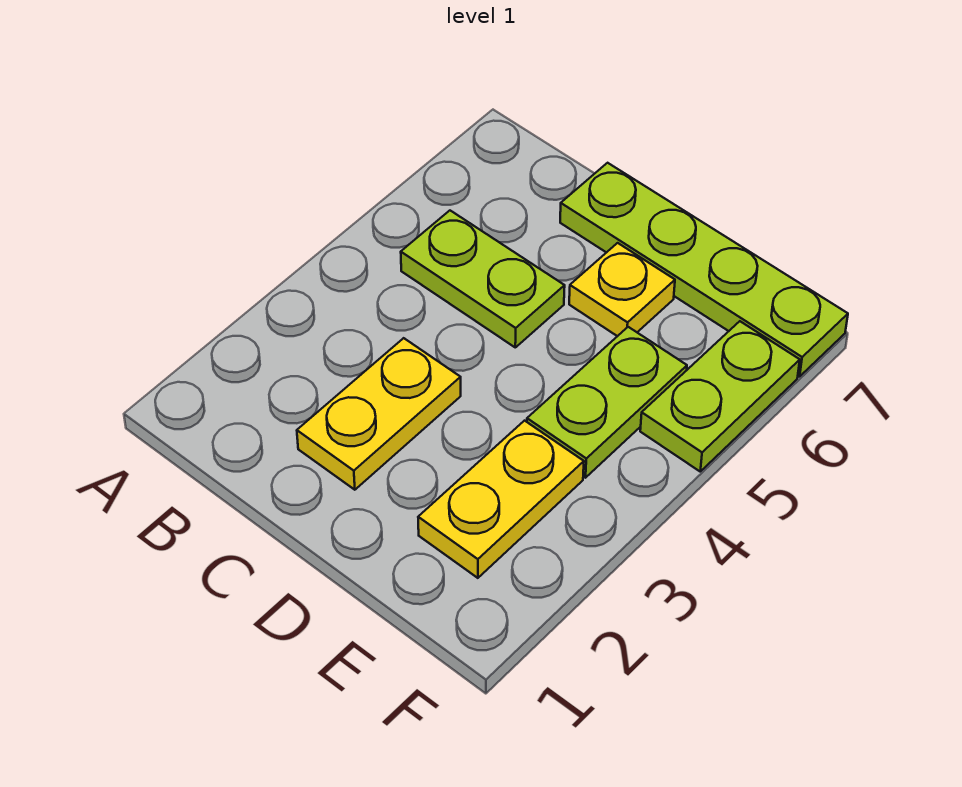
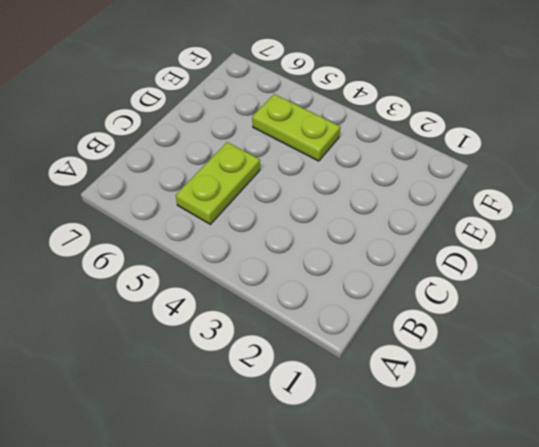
none -> yellow 1x2 plate [297,338,461,490]
none -> lime 1x4 plate [560,163,848,377]

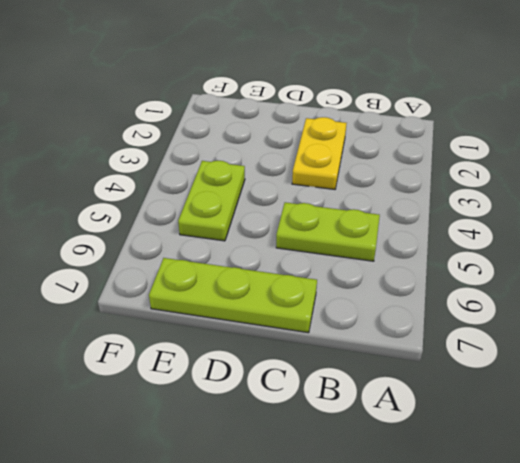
lime 1x3 plate [149,258,317,333] -> lime 1x4 plate [560,163,848,377]
none -> yellow 1x1 plate [569,243,675,336]
none -> yellow 1x2 plate [418,421,584,578]

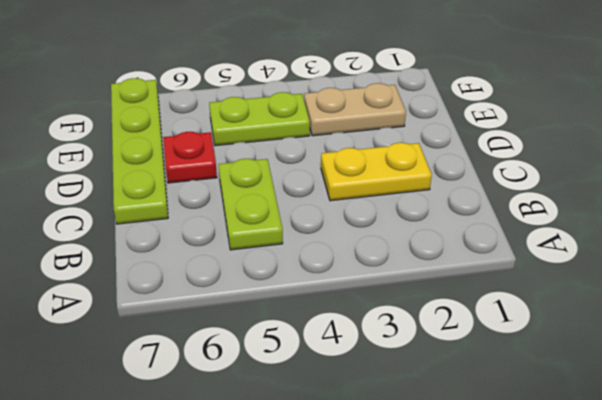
red 1x1 plate [163,132,217,183] -> yellow 1x1 plate [569,243,675,336]
tan 1x2 plate [304,83,406,136] -> yellow 1x2 plate [418,421,584,578]
none -> lime 1x2 plate [640,321,800,471]

